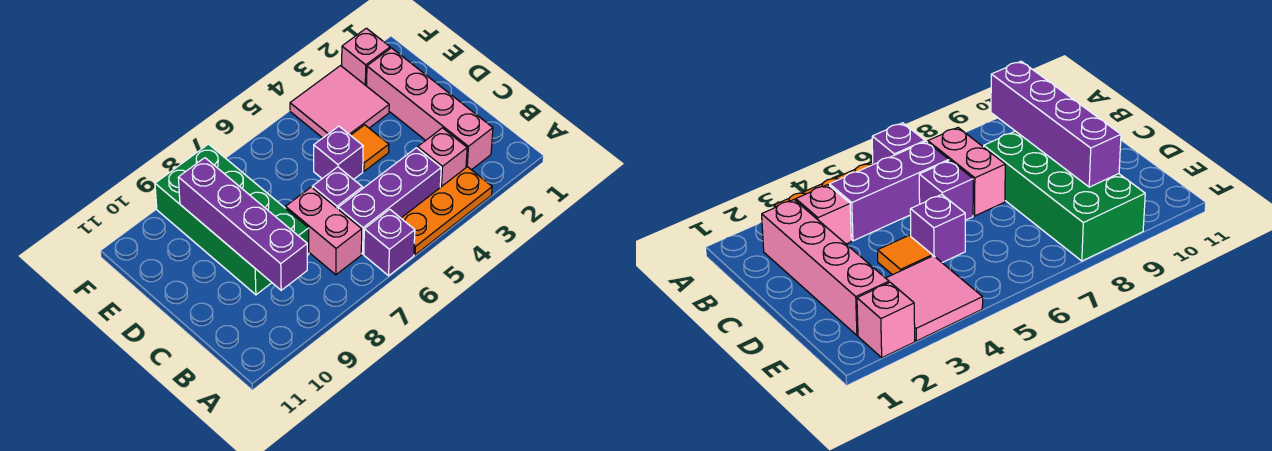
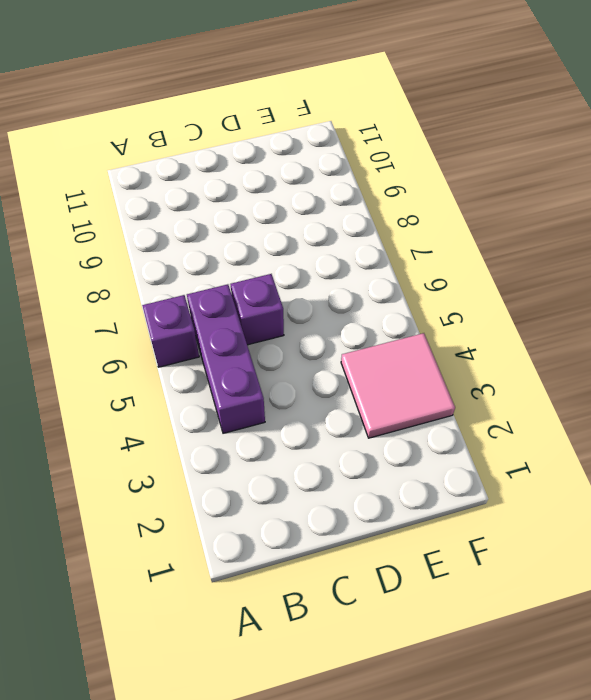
none -> orange 1x3 plate [401,167,492,255]
none -> pink 1x4 brick [367,48,493,170]
none -> pink 1x1 brick [418,128,467,187]

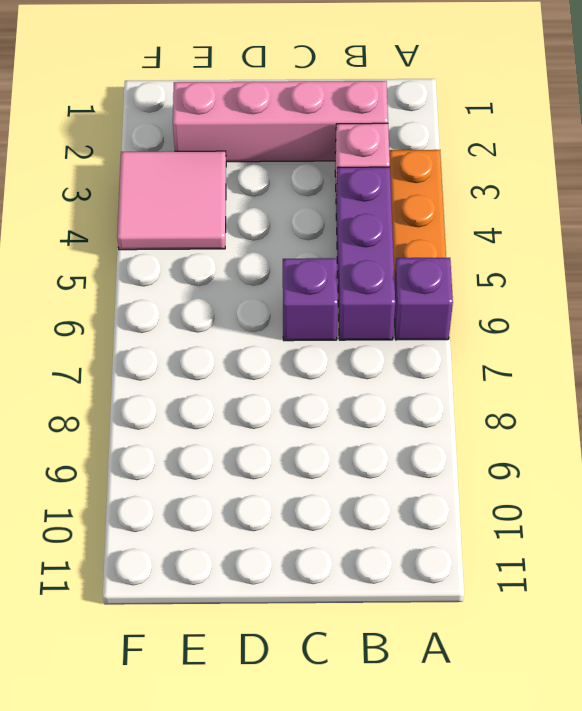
none -> pink 1x2 brick [286,187,362,275]
none -> green 2x4 brick [155,144,309,295]
none -> orange 1x1 tile [351,125,389,171]

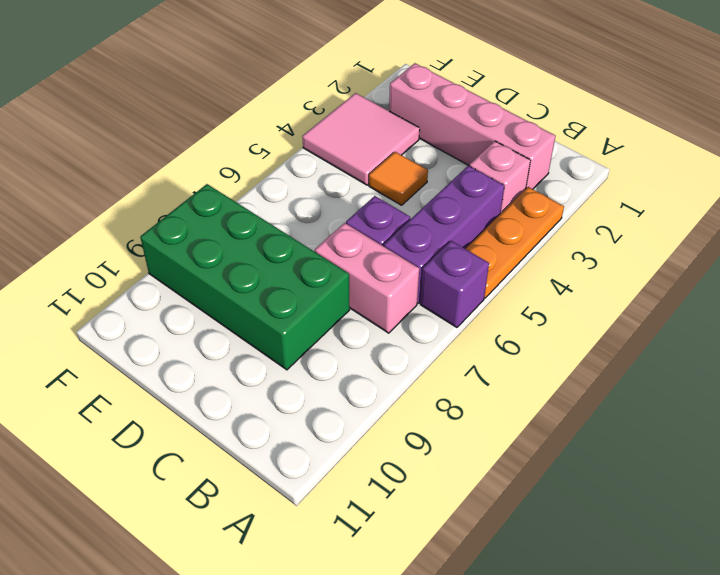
none -> purple 1x1 brick [314,126,363,179]
none -> pink 1x1 brick [342,28,390,86]
none -> purple 1x4 brick [178,158,307,290]

